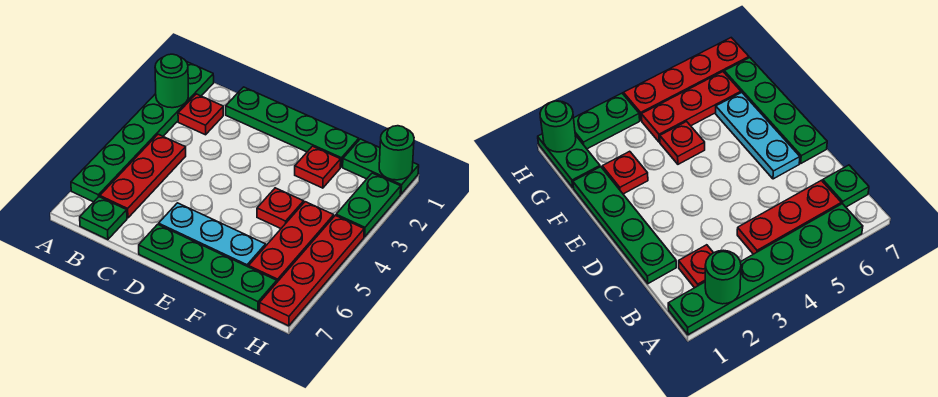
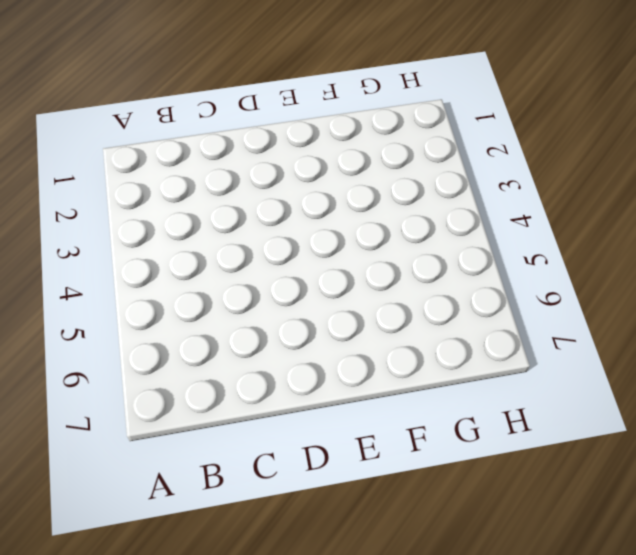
none -> green 1x6 plate [71,62,214,202]
none -> red 1x1 plate [178,94,223,135]
none -> red 1x3 plate [100,134,186,218]

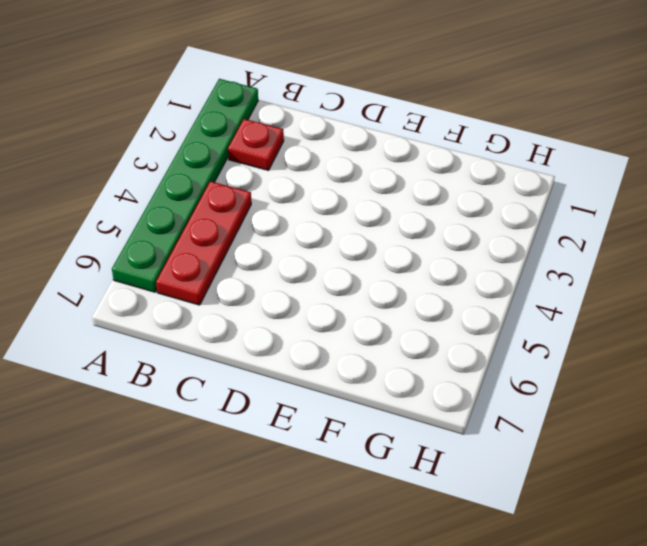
none -> green 1x1 plate [80,197,127,240]
none -> green 1x4 plate [226,87,359,167]
none -> cyan 1x3 plate [159,203,266,267]

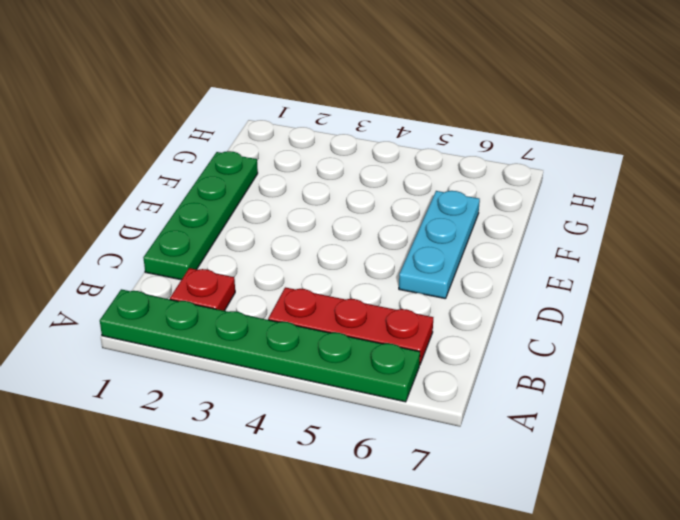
none -> green 1x1 plate [80,197,127,240]
none -> green 1x4 plate [139,224,277,311]
none -> red 1x1 plate [295,146,341,188]

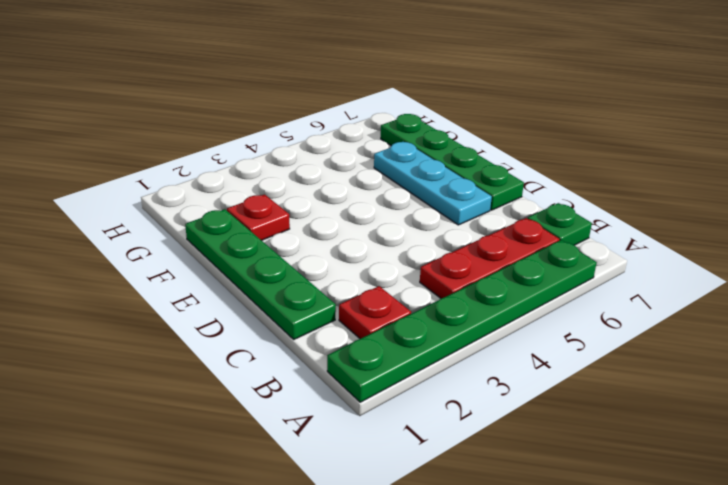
none -> red 1x1 plate [257,188,304,228]
none -> green 1x2 plate [343,139,419,194]
none -> red 1x3 plate [249,202,334,282]

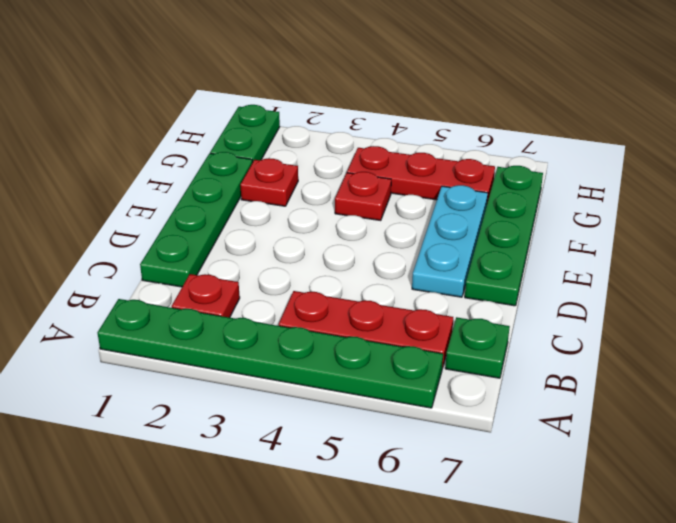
none -> green 1x2 plate [336,173,401,237]
none -> red 1x4 plate [260,215,364,326]
none -> green 1x1 round brick [155,54,188,108]

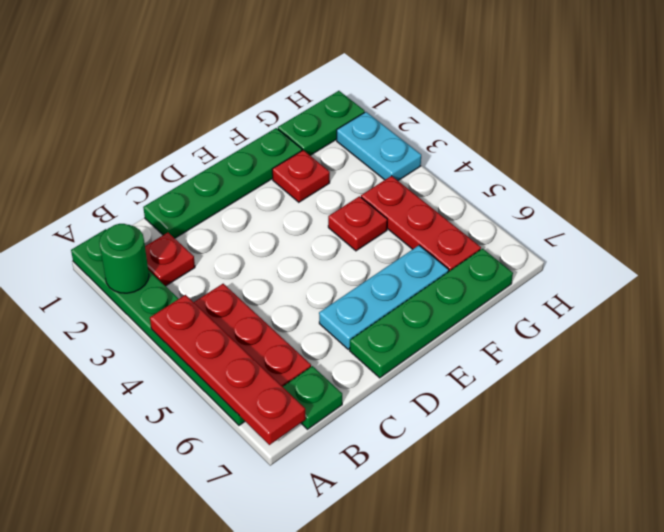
red 1x4 plate [150,295,306,445] -> red 1x4 plate moved to [260,215,364,326]
cyan 1x2 plate [337,112,421,181] -> green 1x2 plate [336,173,401,237]
none -> green 1x1 round brick [379,126,414,180]

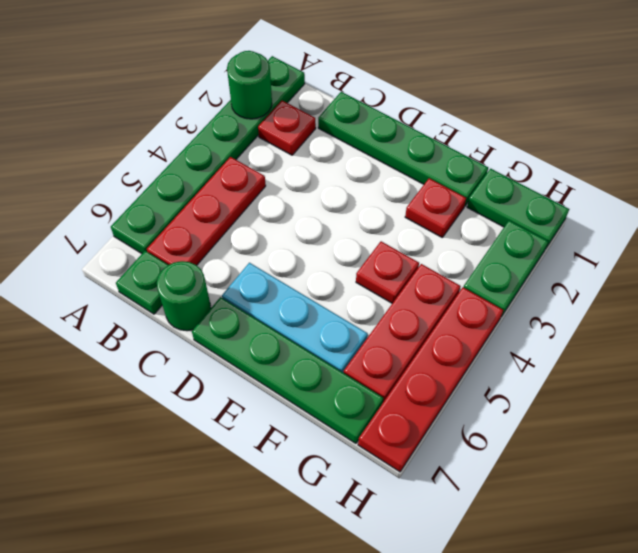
green 1x1 round brick [157,261,211,331] -> green 1x1 round brick moved to [379,126,414,180]

